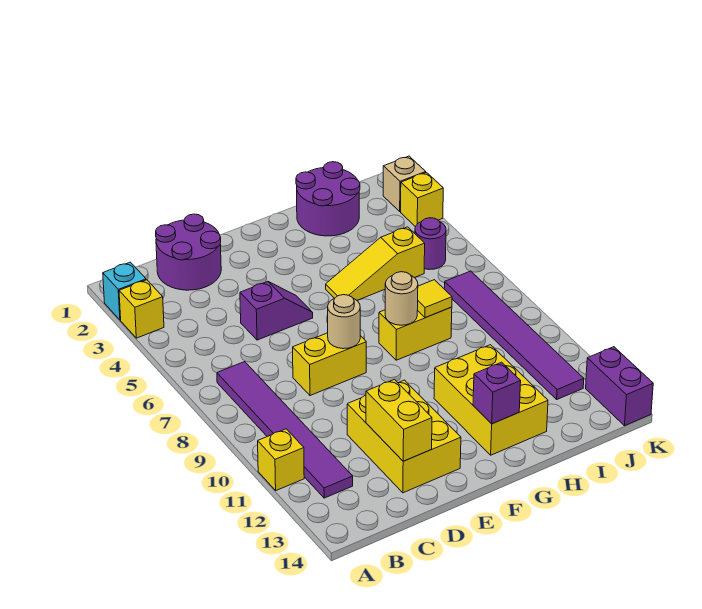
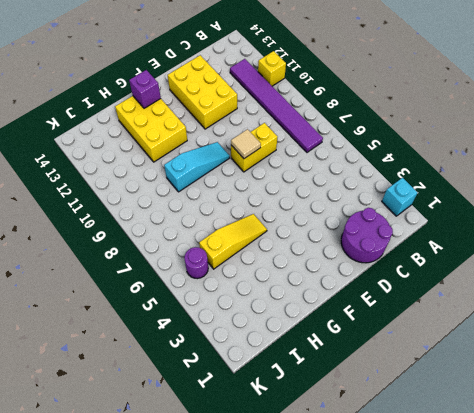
tan 1x1 tile [231,129,261,159] -> tan 1x1 round brick [328,295,360,349]
cyan 1x3 slope [164,142,230,192] -> none
none -> yellow 1x1 brick [119,280,164,338]
none -> purple 1x2 slope [240,282,313,340]
none -> yellow 1x2 brick [379,307,452,360]

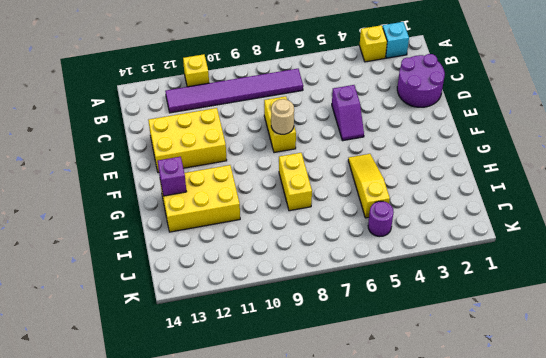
none -> purple 2x2 round brick [296,162,360,236]
none -> purple 1x6 tile [444,271,584,399]
none -> tan 1x1 brick [383,156,426,211]

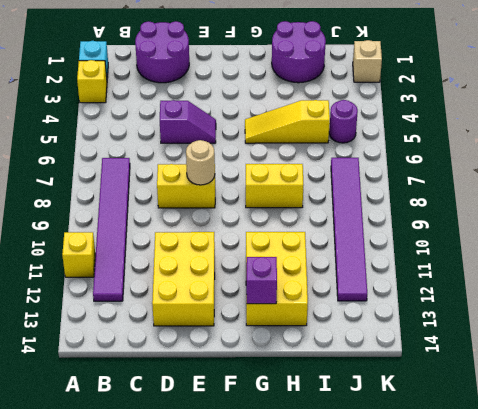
none -> yellow 1x1 brick [401,173,443,227]
none -> purple 1x2 brick [586,347,653,426]
none -> yellow 1x2 brick [366,379,432,461]

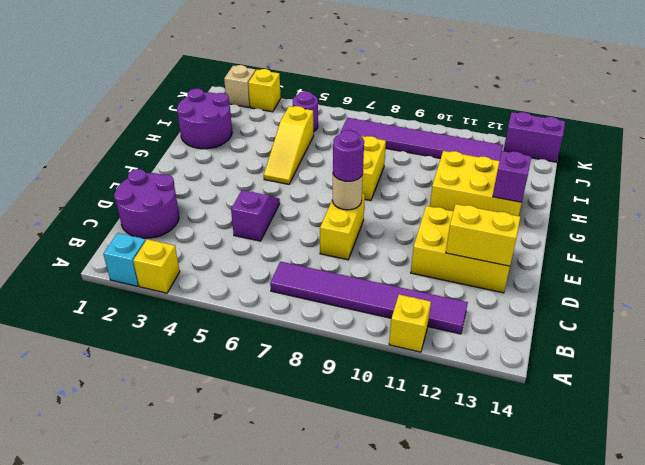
purple 1x1 round brick [333,130,364,181] -> none
none -> tan 1x1 round brick [385,272,418,325]
none -> yellow 1x1 tile [418,280,452,318]

